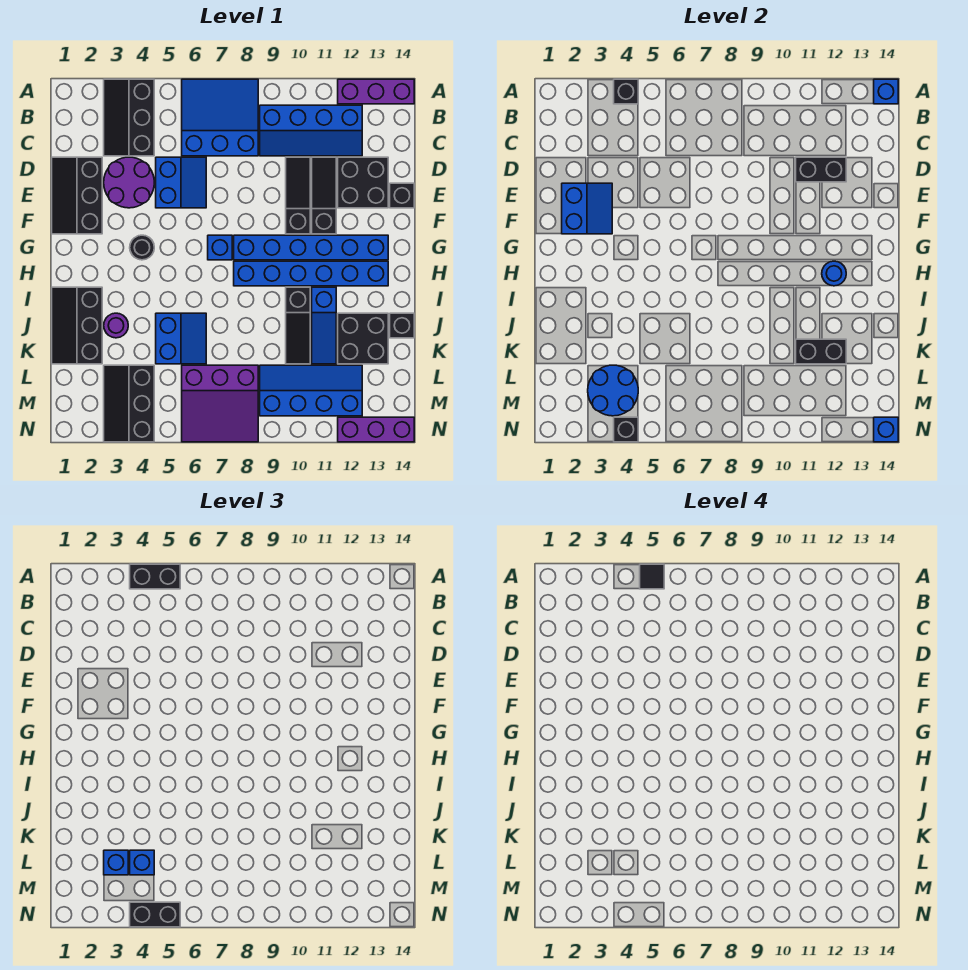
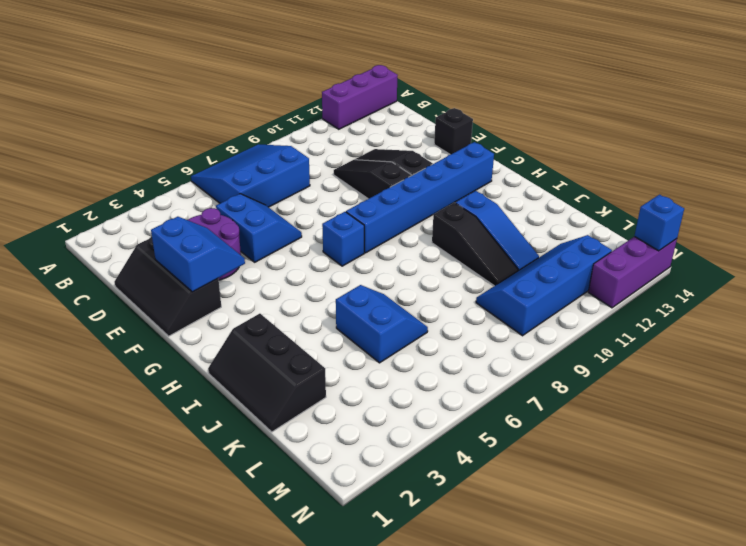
none -> black 2x3 slope [104,79,154,156]
none -> blue 2x4 slope [260,105,362,156]
none -> black 2x2 brick [338,157,388,208]
none -> black 1x1 round brick [130,235,154,260]

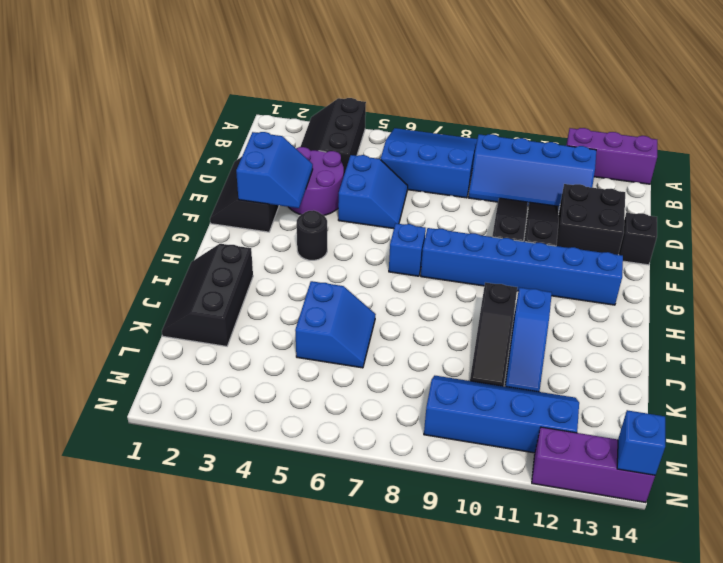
none -> blue 1x6 brick [234,261,388,286]
none -> purple 1x1 round brick [104,313,128,338]
none -> black 2x2 brick [338,313,388,364]
none -> black 1x1 brick [390,313,414,338]

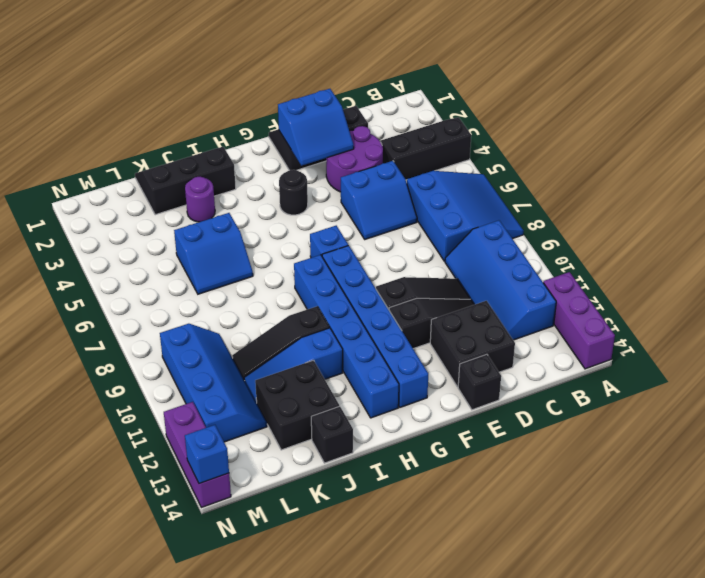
none -> black 2x3 slope [104,365,154,442]
none -> purple 3x3 slope [182,365,258,442]
none -> black 1x1 brick [614,79,638,104]
none -> blue 1x1 brick [874,79,898,104]

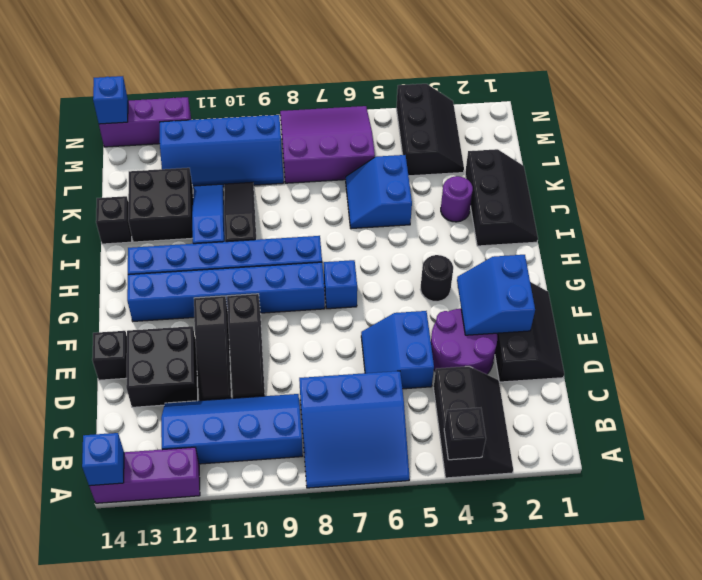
none -> black 1x2 brick [796,157,846,182]
none -> blue 1x1 round brick [822,261,846,286]
none -> black 1x2 brick [796,339,846,364]
none -> blue 2x2 round brick [588,365,638,416]

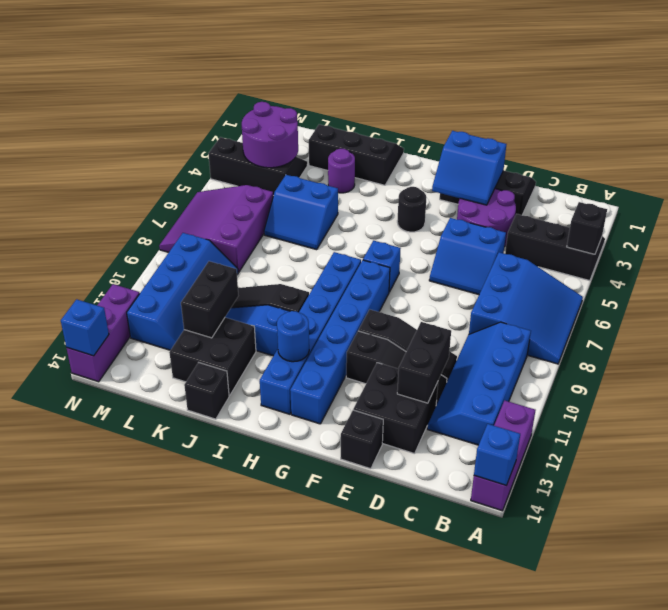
purple 2x2 round brick [242,102,298,168] -> blue 2x2 round brick [588,365,638,416]
none -> black 1x1 brick [614,417,638,442]
none -> black 1x2 brick [130,564,180,589]
none -> blue 1x1 brick [104,850,128,875]
none -> blue 1x1 brick [130,850,154,875]

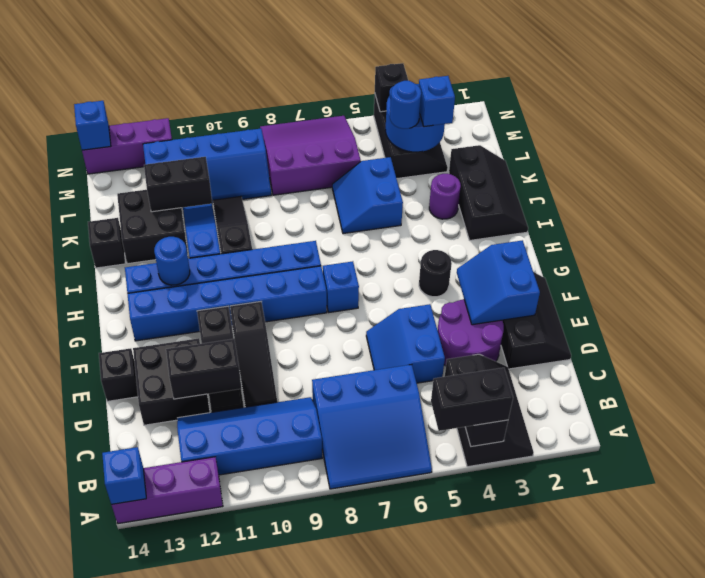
blue 1x1 round brick [390,81,421,129] -> blue 1x1 brick [130,850,154,875]
none -> black 1x2 brick [130,902,180,927]
none -> black 1x1 tile [640,564,664,589]

